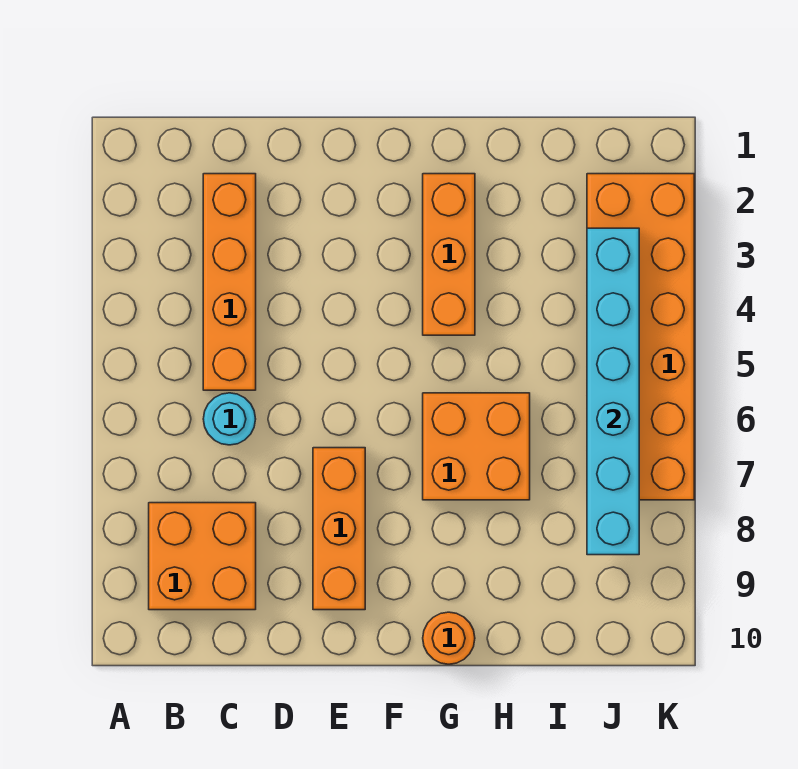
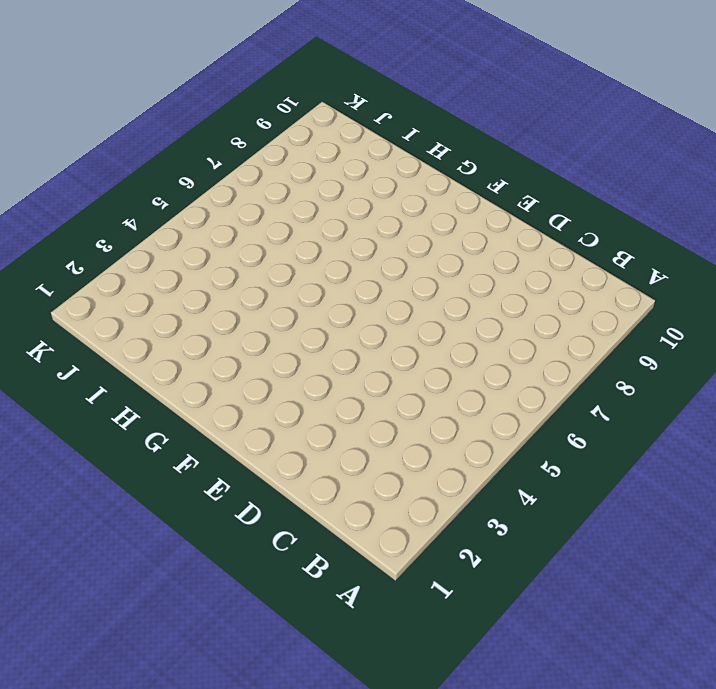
none -> orange 2x2 brick [149,503,256,610]
none -> orange 1x4 brick [203,174,256,390]

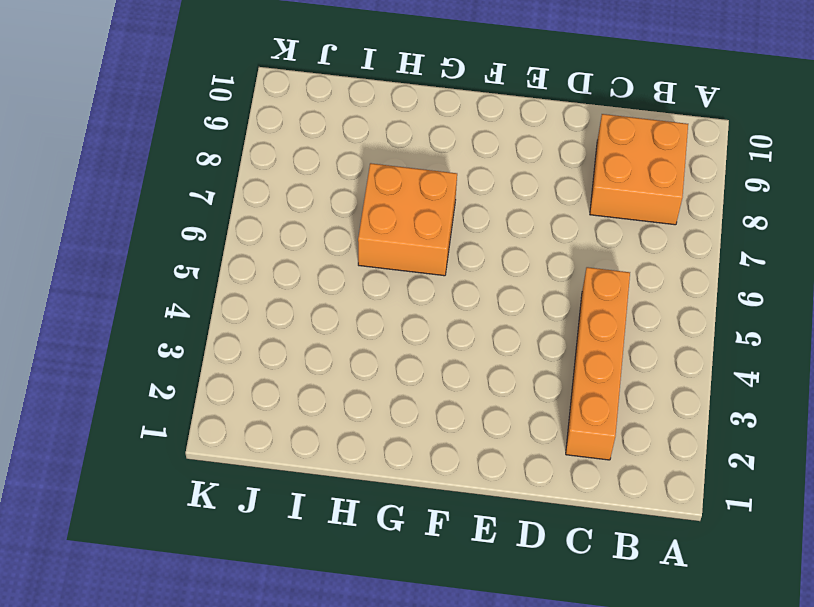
none -> cyan 1x1 round brick [203,393,256,445]
none -> orange 1x3 brick [313,448,365,610]

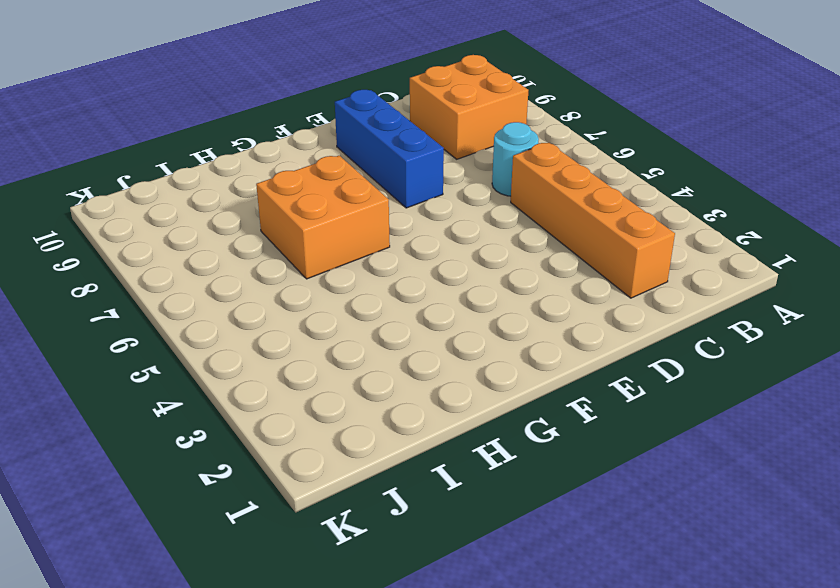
blue 1x3 brick [335,90,444,208] -> orange 1x3 brick [313,448,365,610]
none -> orange 1x3 brick [423,174,475,335]
none -> orange 1x1 round brick [423,612,475,664]

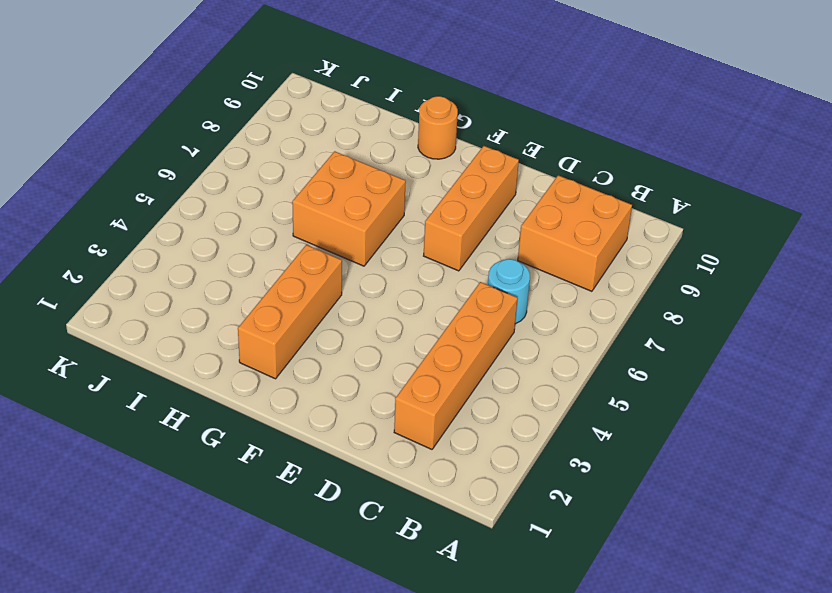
none -> orange 2x6 brick [587,174,694,500]
none -> cyan 1x6 brick [587,228,639,555]

